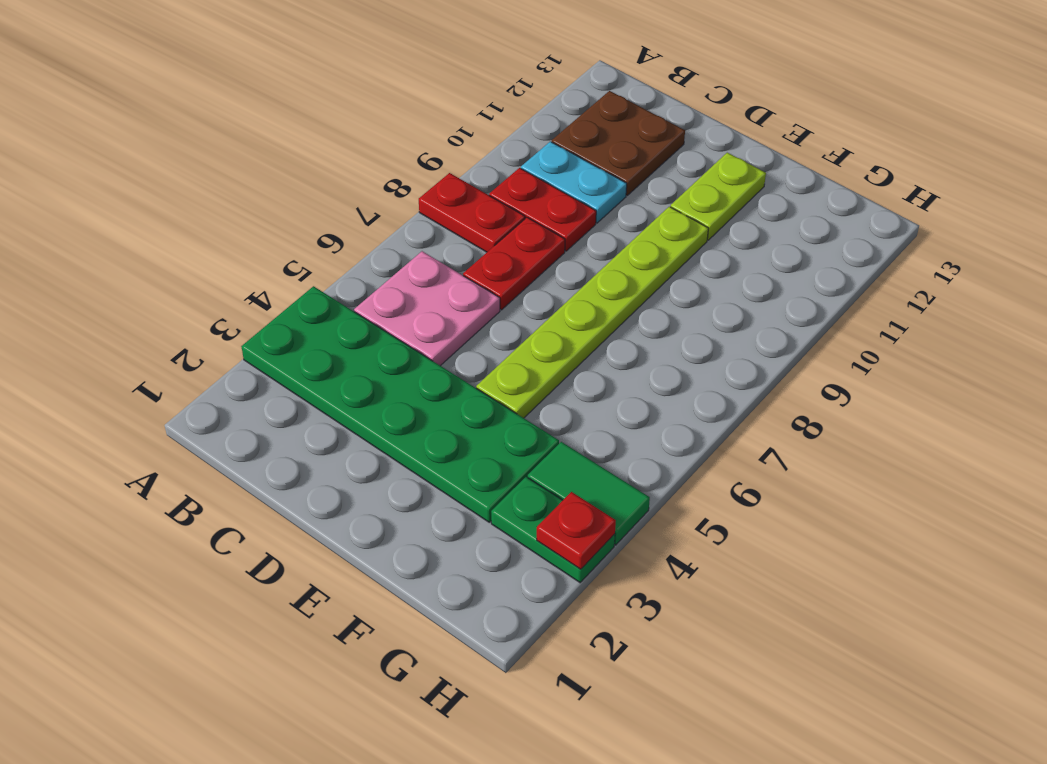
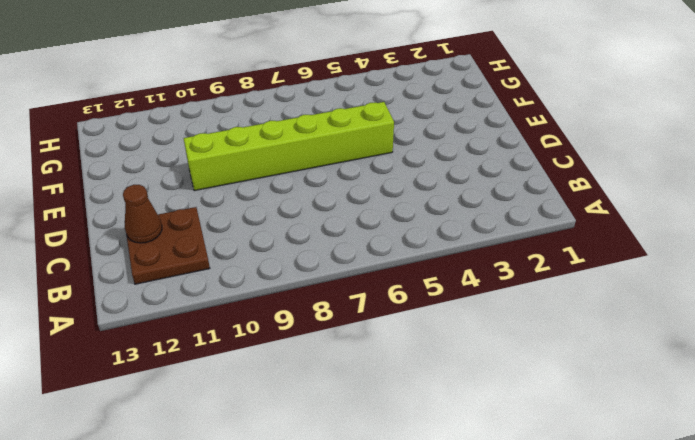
brown 1x1 cone [123,185,162,243] -> none
lime 1x6 brick [184,102,394,191] -> lime 1x6 plate [476,207,708,418]
none -> green 2x6 plate [241,286,559,522]
none -> red 1x2 plate [419,173,525,252]
none -> pink 2x2 plate [354,251,500,366]

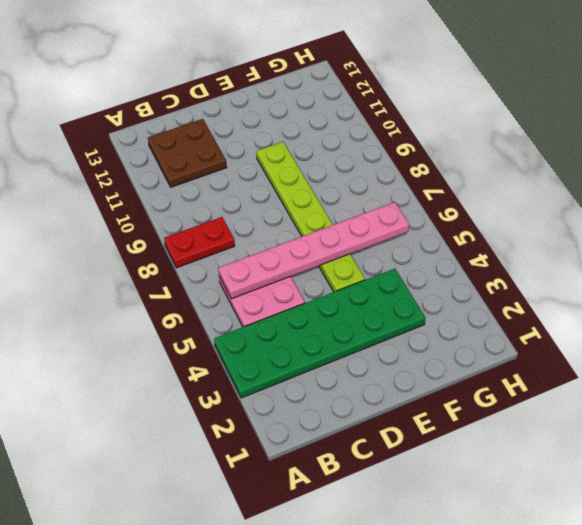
pink 1x6 plate [218,202,409,299] -> none
none -> red 1x2 plate [489,168,596,251]
none -> cyan 1x2 plate [521,141,627,223]
none -> red 1x2 plate [463,217,565,310]

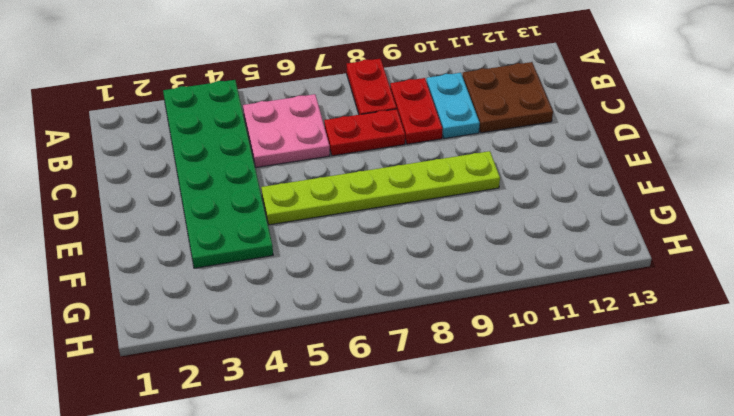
none -> lime 1x2 plate [670,153,766,240]
none -> green 1x2 plate [491,477,615,583]
none -> green 1x2 tile [528,442,650,545]

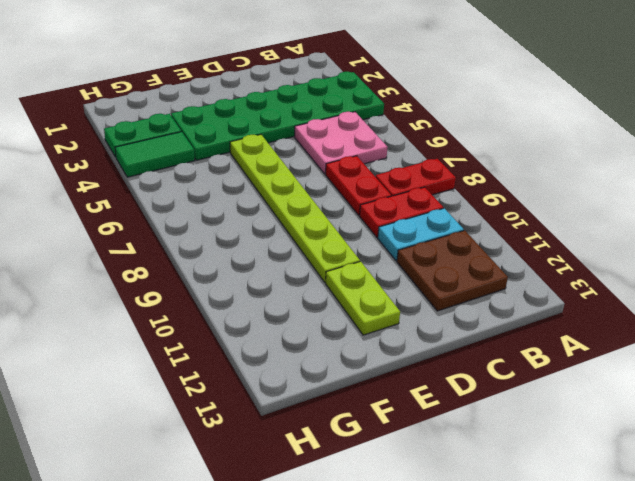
none -> red 1x1 plate [537,492,616,569]

